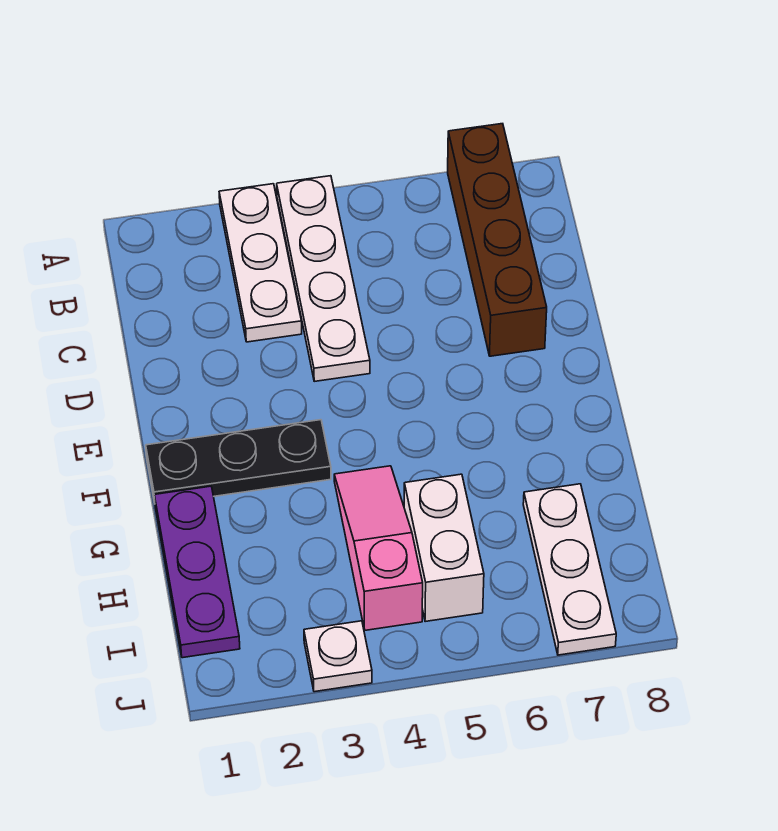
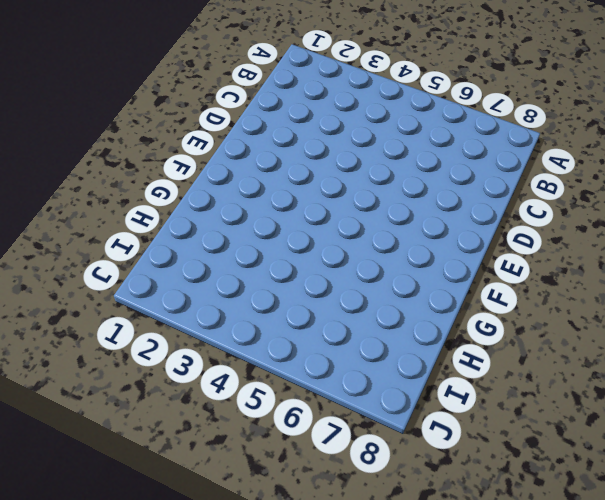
none -> white 1x3 plate [219,184,302,342]
none -> white 1x4 plate [277,176,370,381]

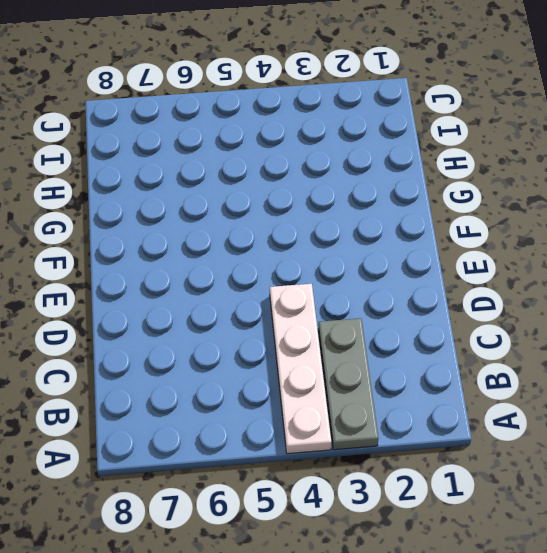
grey 1x3 plate [318,318,379,450] -> white 1x3 plate [219,184,302,342]
none -> brown 1x4 brick [448,124,547,356]
none -> black 1x3 plate [146,420,331,502]

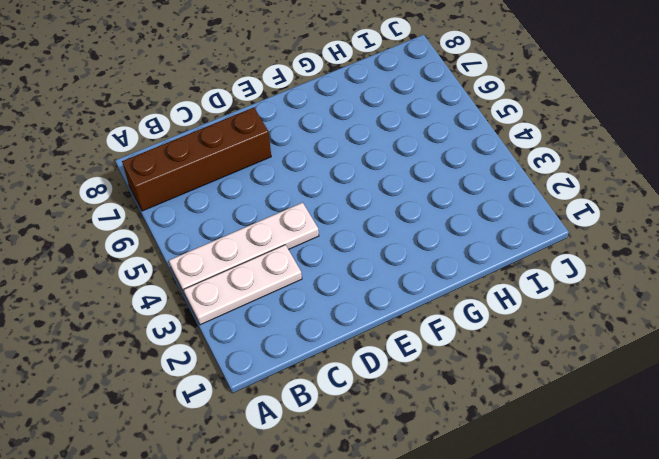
none -> black 1x3 plate [146,420,331,502]
none -> purple 1x3 plate [154,486,240,658]

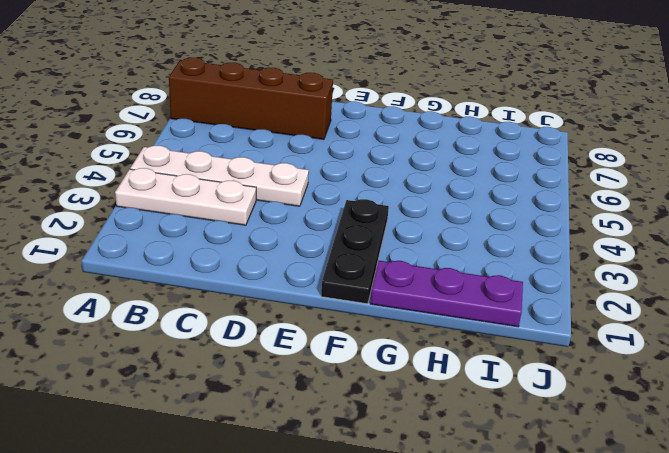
none -> pink 1x3 slope [334,466,423,630]
none -> white 1x2 brick [404,474,484,622]

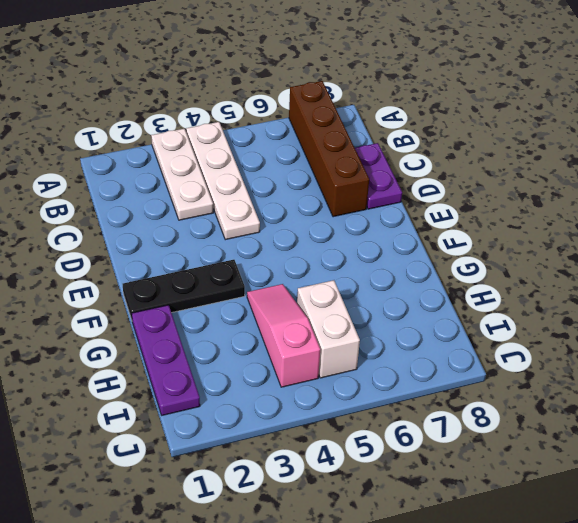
purple 1x2 plate [355,143,402,209] -> none
none -> white 1x3 plate [523,484,616,655]
none -> white 1x1 plate [304,621,372,692]

